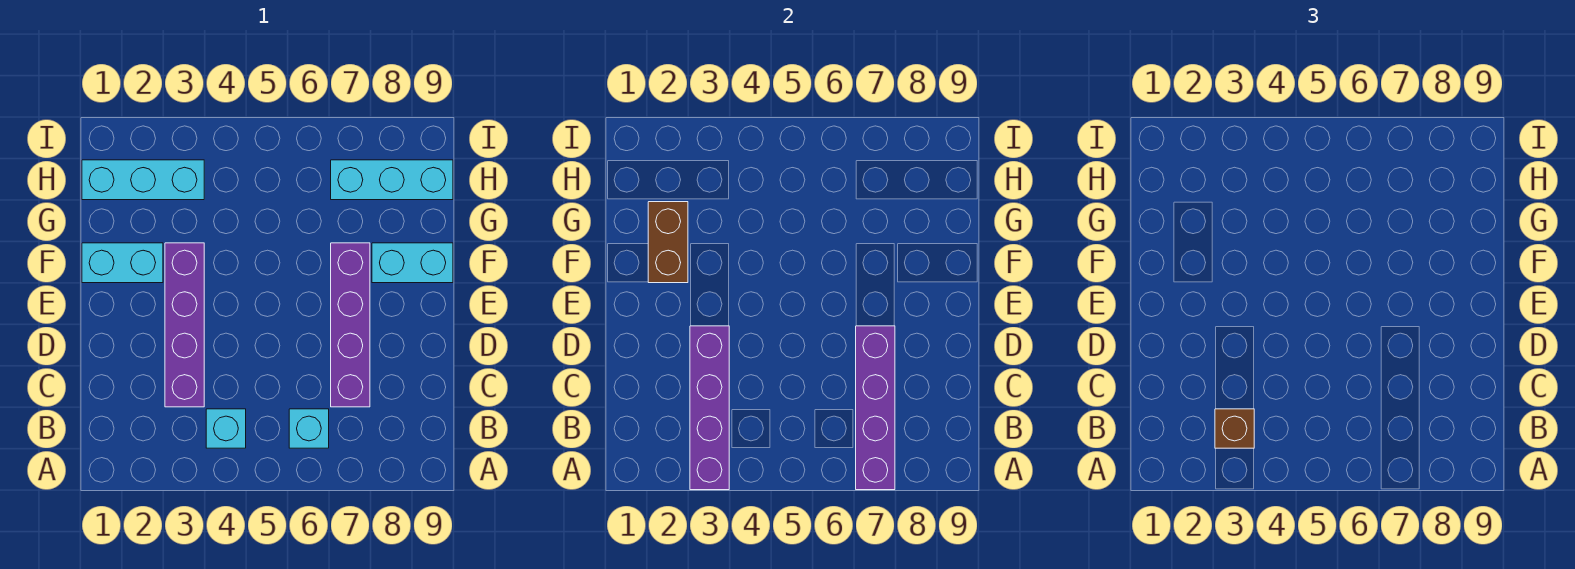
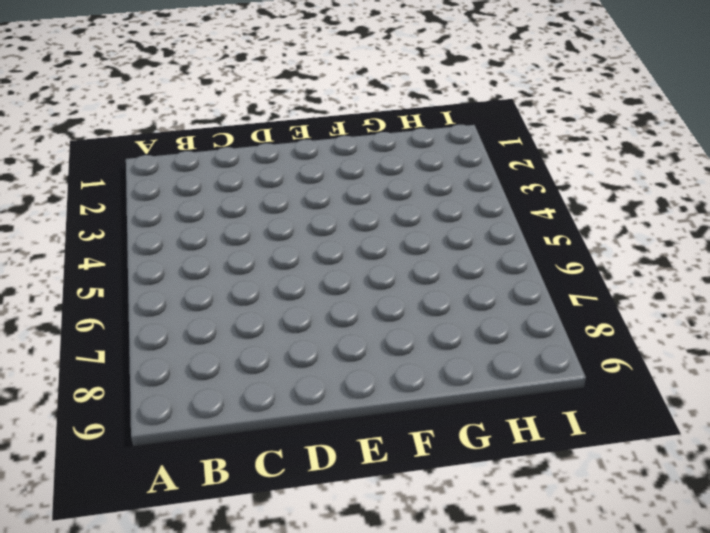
none -> cyan 1x1 brick [206,409,246,448]
none -> cyan 1x1 brick [289,409,329,448]
none -> purple 1x4 brick [165,243,204,407]

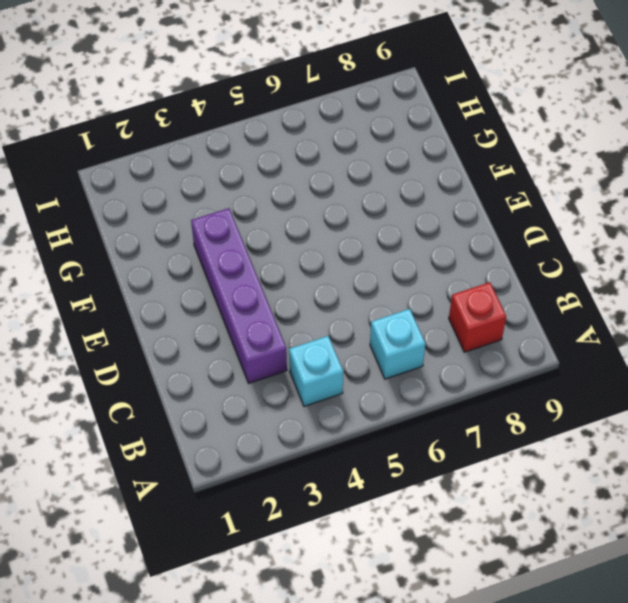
red 1x1 brick [449,282,506,352] -> none
none -> purple 1x4 brick [331,243,370,407]
none -> cyan 1x2 brick [82,243,163,283]
none -> cyan 1x2 brick [372,243,453,283]

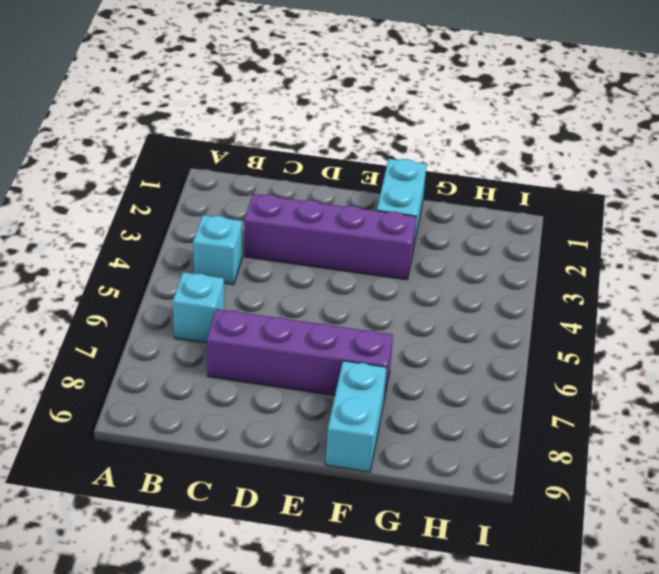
none -> cyan 1x3 brick [82,160,204,200]
none -> cyan 1x3 brick [331,160,453,200]
none -> purple 1x4 brick [690,326,729,490]

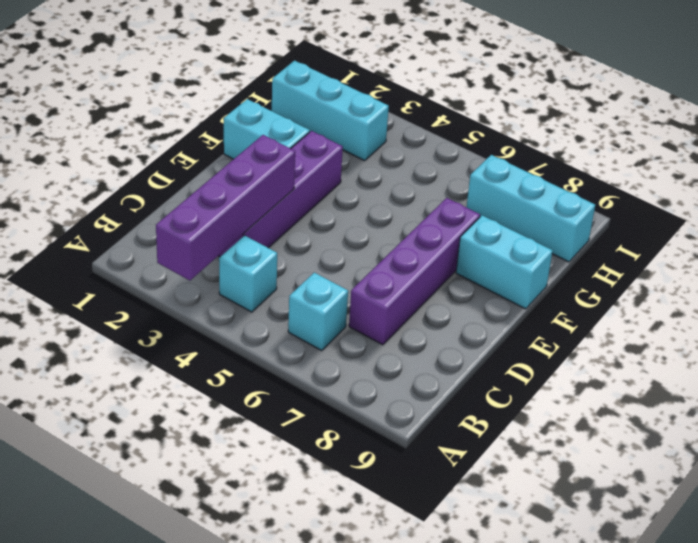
none -> purple 1x4 brick [856,326,895,490]
none -> brown 1x2 brick [648,202,688,283]
none -> brown 1x1 brick [1215,409,1254,448]

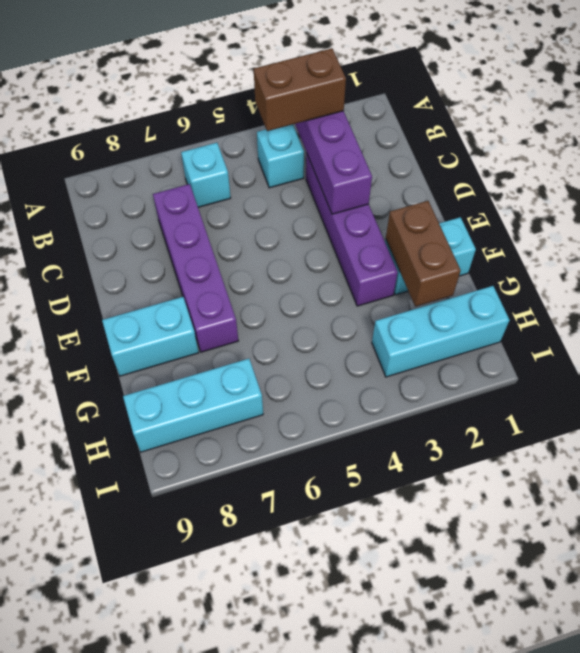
brown 1x2 brick [254,48,346,131] -> brown 1x1 brick [1215,409,1254,448]
none -> purple 1x4 brick [856,326,895,490]

